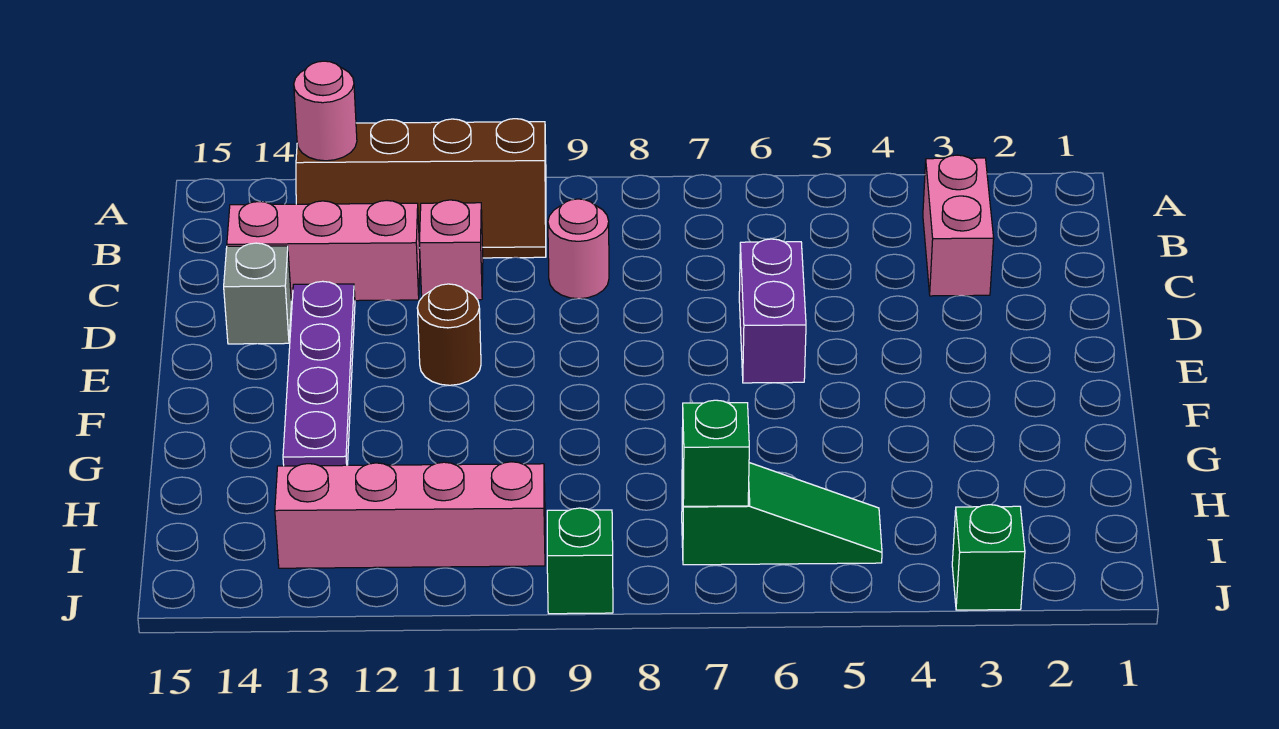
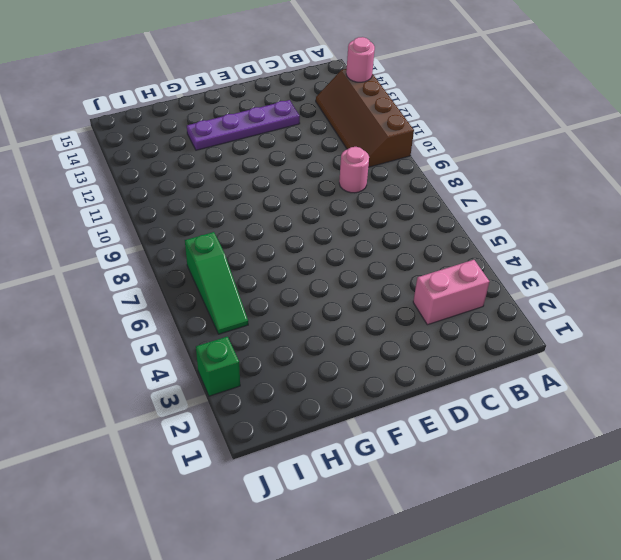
none -> pink 1x1 brick [419,200,483,300]
none -> pink 1x3 brick [227,200,420,301]
none -> purple 1x2 brick [739,239,806,383]

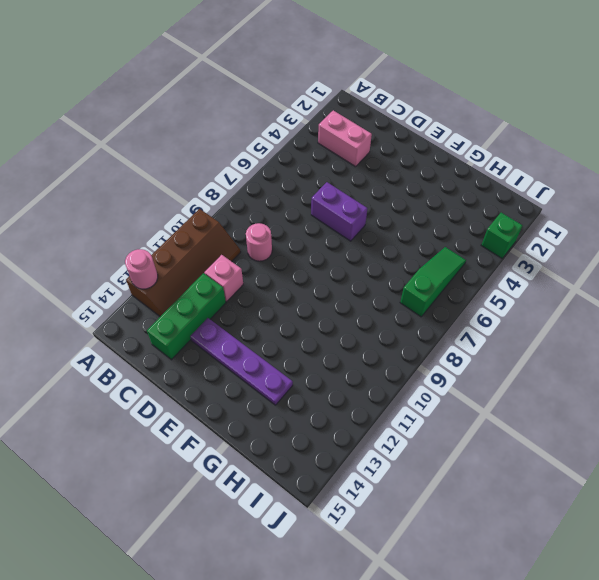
green 1x3 brick [147,273,226,360] -> pink 1x3 brick [227,200,420,301]
none -> grey 1x1 brick [224,243,291,344]
none -> brown 1x1 round brick [417,284,481,385]
none -> pink 1x4 brick [275,462,545,568]

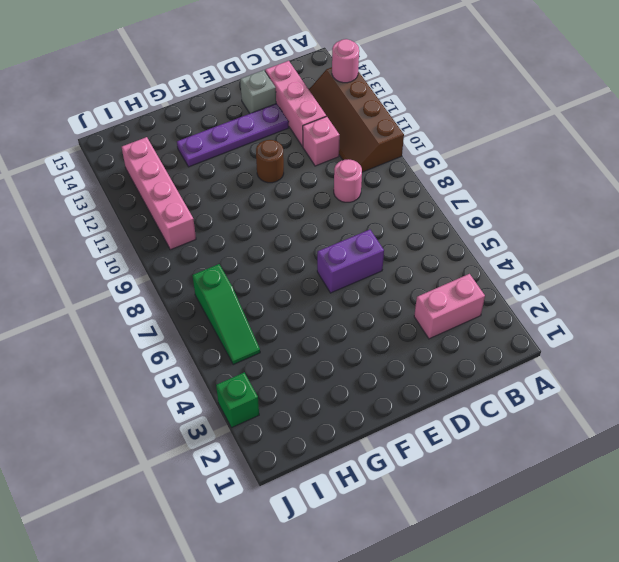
none -> green 1x1 brick [547,508,613,614]
none -> green 1x1 brick [682,400,749,506]

